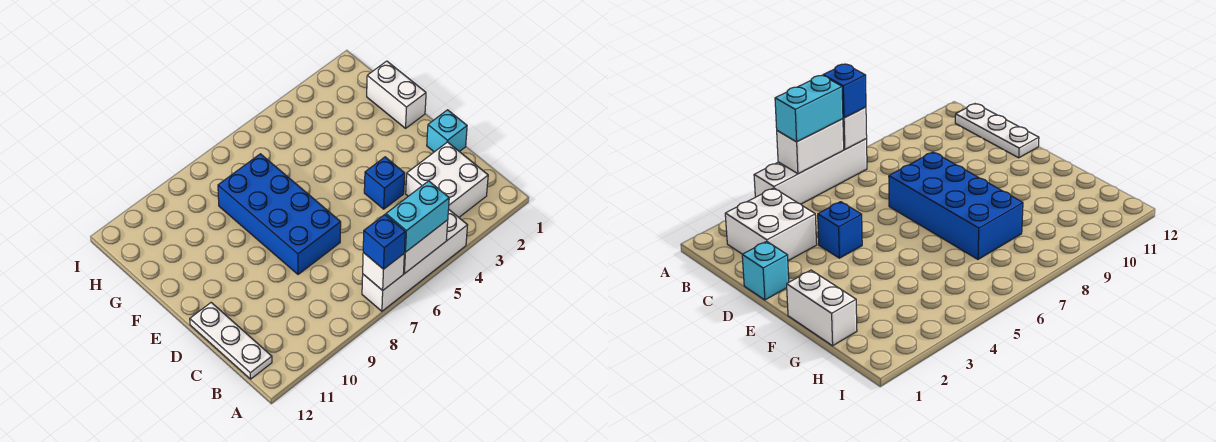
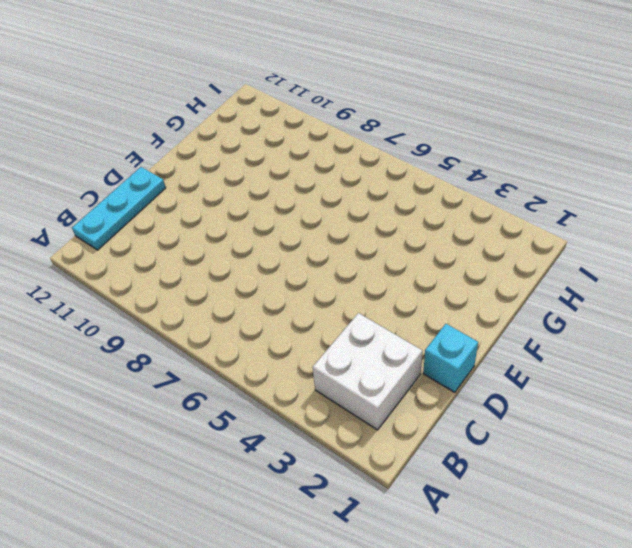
cyan 1x3 plate [72,167,166,250] -> white 1x3 plate [190,303,272,379]
none -> white 1x4 brick [362,210,468,311]
none -> blue 1x1 brick [364,157,405,209]

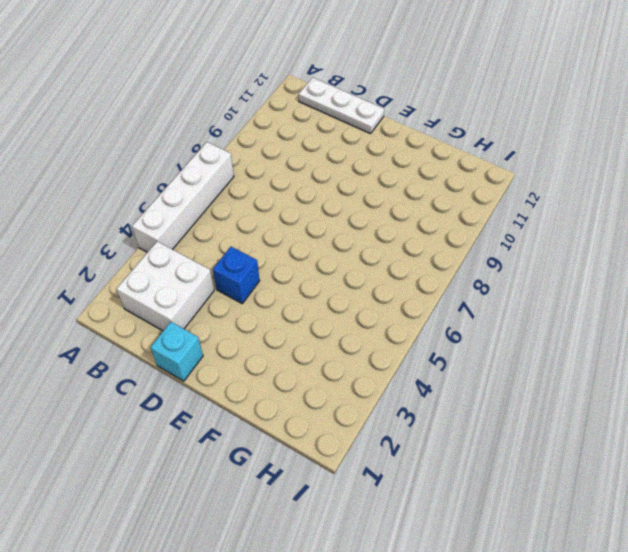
none -> blue 2x4 brick [218,154,341,274]
none -> white 1x2 brick [367,61,426,128]

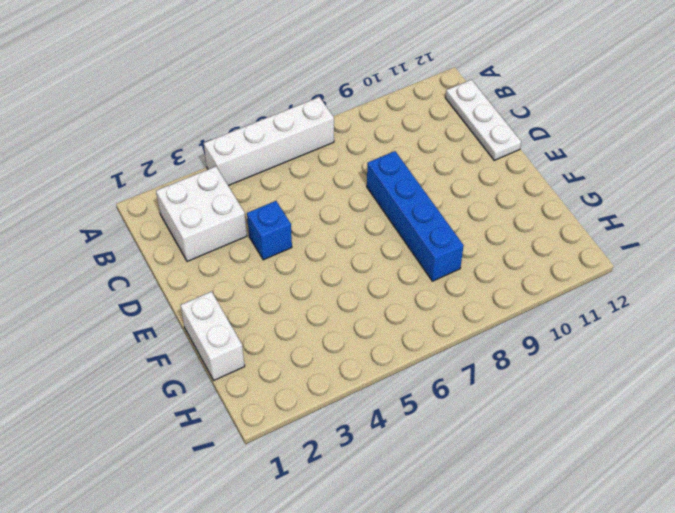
blue 1x4 brick [367,151,464,281] -> blue 2x4 brick [218,154,341,274]
none -> cyan 1x1 brick [427,110,467,152]
none -> white 1x2 brick [404,220,448,273]

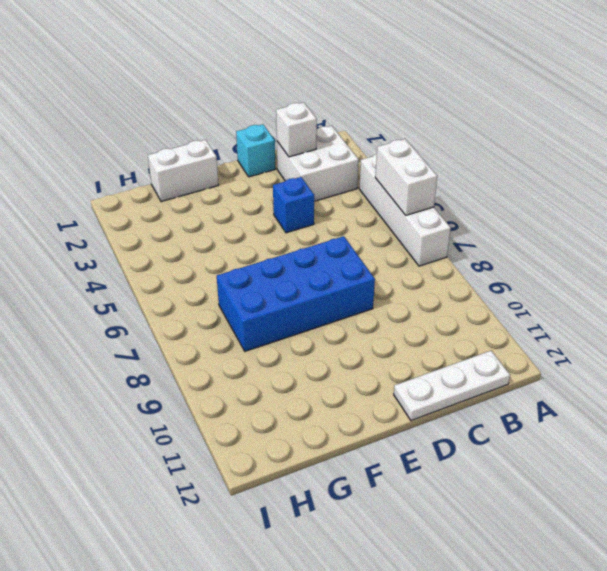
white 1x1 brick [276,102,317,157] -> white 1x1 brick moved to [363,253,404,291]
none -> cyan 1x2 brick [386,181,449,252]
none -> blue 1x1 brick [363,215,405,269]

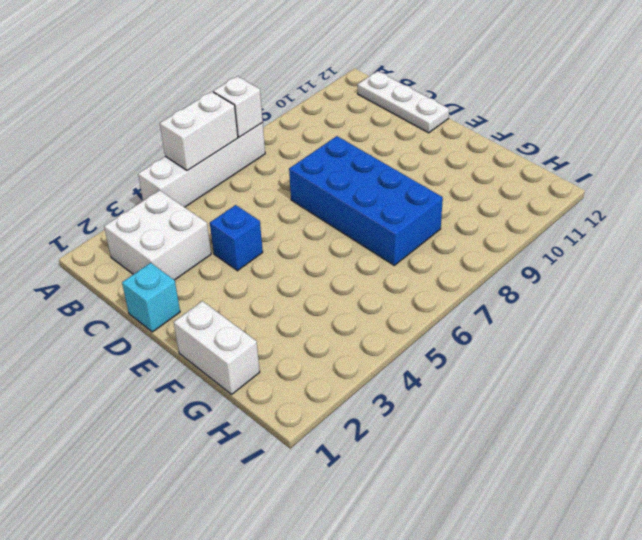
none -> cyan 1x2 brick [386,181,449,252]
none -> blue 1x1 brick [363,215,405,269]

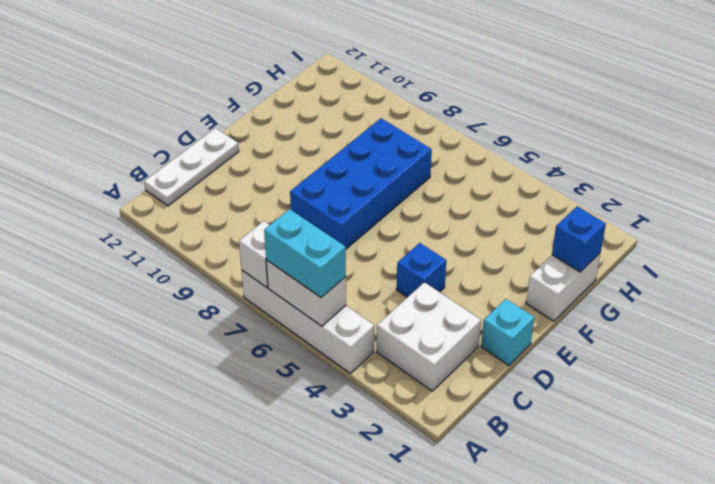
blue 1x1 brick [552,206,606,272] -> blue 1x1 brick moved to [363,215,405,269]

